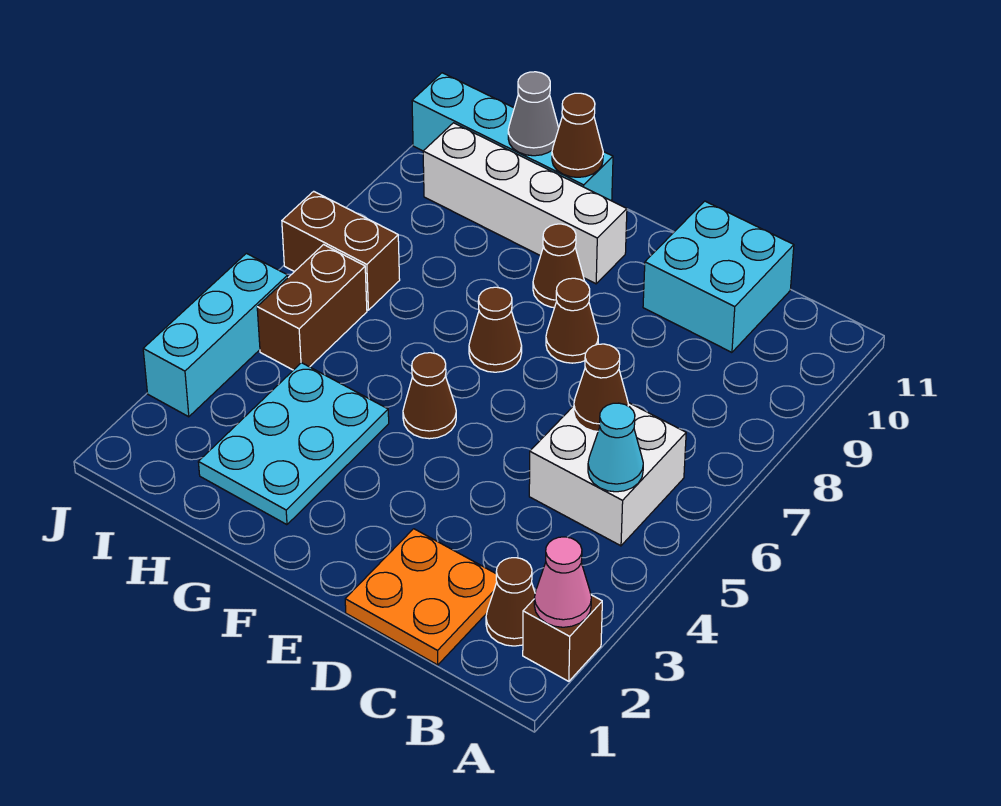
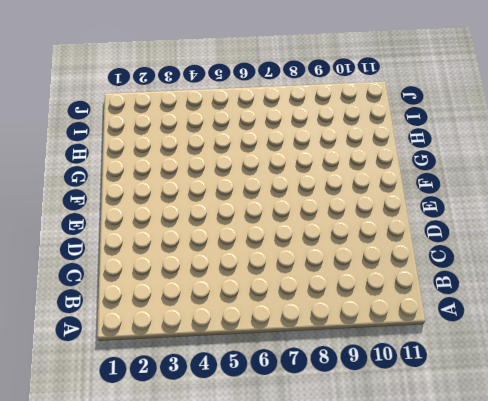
none -> brown 1x1 brick [523,595,602,681]
none -> brown 1x1 cone [486,558,535,646]
none -> white 2x2 brick [529,402,686,546]

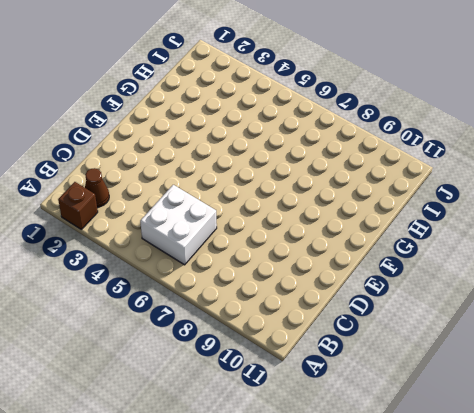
none -> orange 2x2 plate [345,529,497,665]
none -> cyan 2x2 brick [643,201,794,352]
none -> brown 1x1 cone [546,278,598,363]

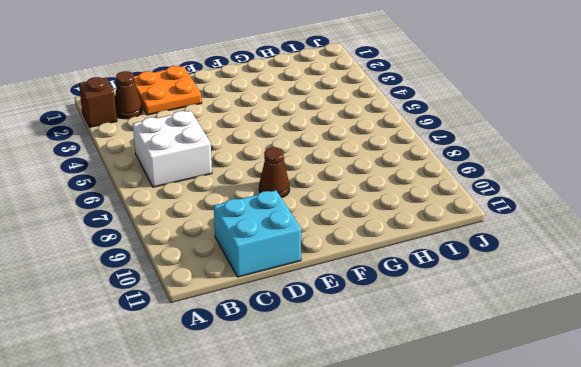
none -> brown 1x1 cone [403,353,456,439]
none -> brown 1x1 cone [469,287,522,372]
none -> brown 1x1 cone [533,224,584,308]

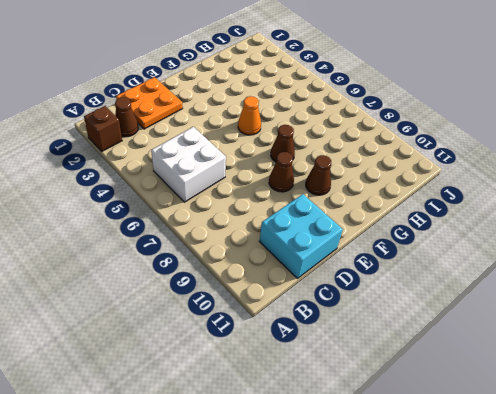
orange 1x1 cone [238,96,261,135] -> brown 1x1 cone [403,353,456,439]
none -> white 1x4 brick [423,123,627,284]
none -> cyan 2x3 plate [198,363,389,525]
none -> cyan 1x4 brick [412,73,613,201]

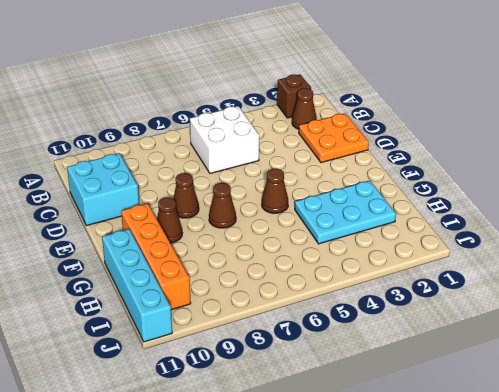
orange 1x4 brick [121,203,191,310] -> white 1x4 brick [423,123,627,284]
none -> brown 1x2 brick [257,245,367,370]
none -> brown 1x2 brick [282,191,400,310]
none -> cyan 1x3 brick [143,253,288,417]

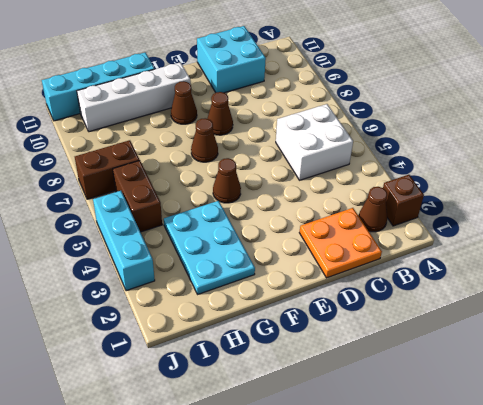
none -> pink 1x1 cone [534,537,591,627]
none -> cyan 1x1 cone [588,403,643,492]
none -> brown 1x1 cone [574,344,628,431]

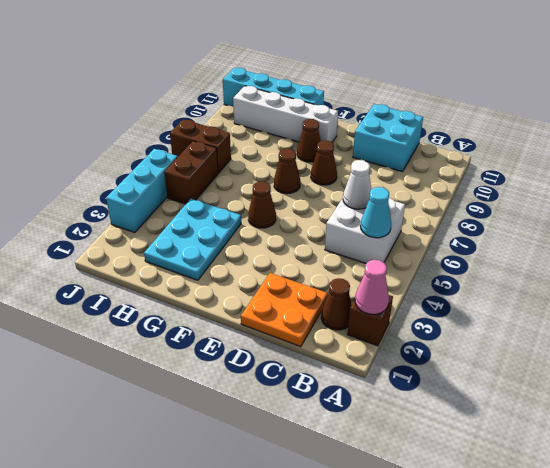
white 1x1 cone [343,160,371,209] -> brown 1x1 cone [574,344,628,431]
none -> brown 1x1 cone [552,93,603,177]
none -> grey 1x1 cone [508,72,559,156]

